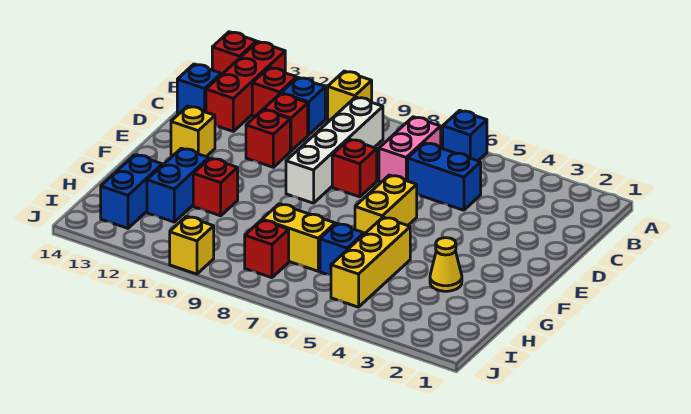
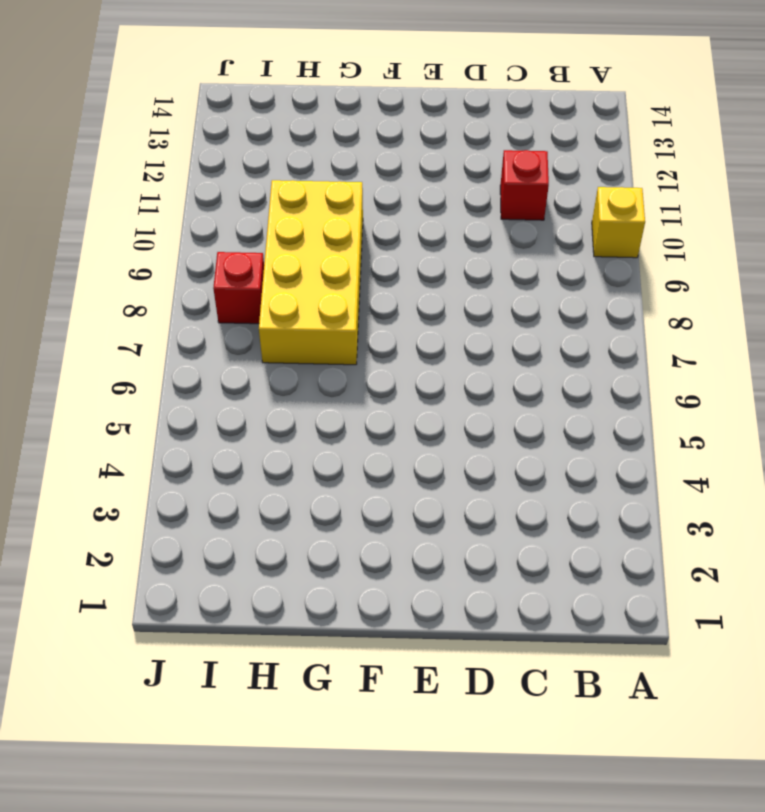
yellow 2x4 brick [259,180,363,365] -> yellow 1x2 brick [262,204,335,271]
none -> blue 1x1 brick [443,110,487,161]
none -> red 1x3 brick [206,42,285,131]
none -> red 1x1 brick [212,32,256,75]

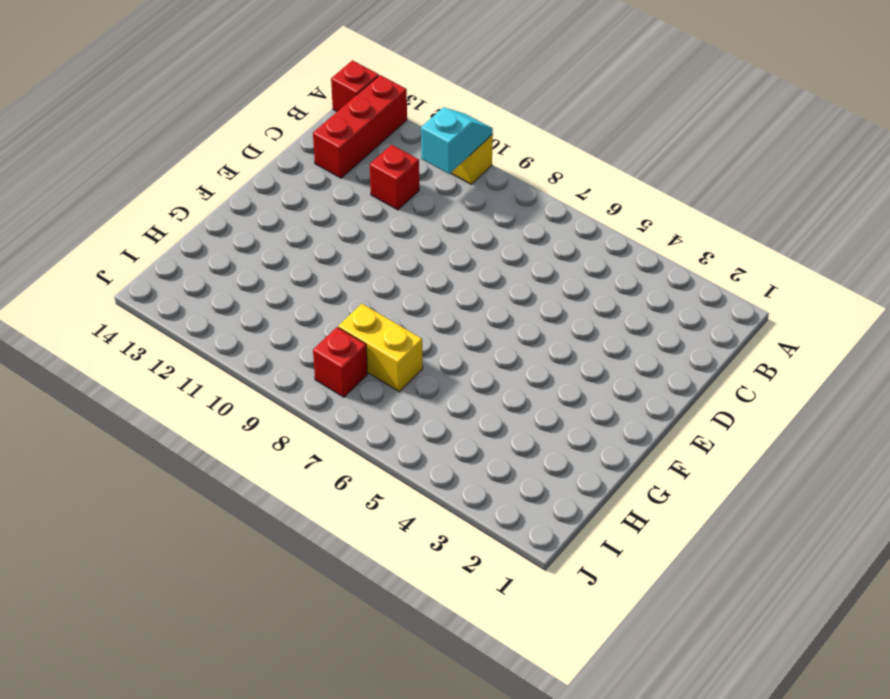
cyan 1x2 slope [421,107,493,174] -> none
none -> blue 1x1 brick [443,110,487,161]
none -> pink 1x2 brick [379,117,441,182]
none -> white 1x4 brick [286,97,383,203]

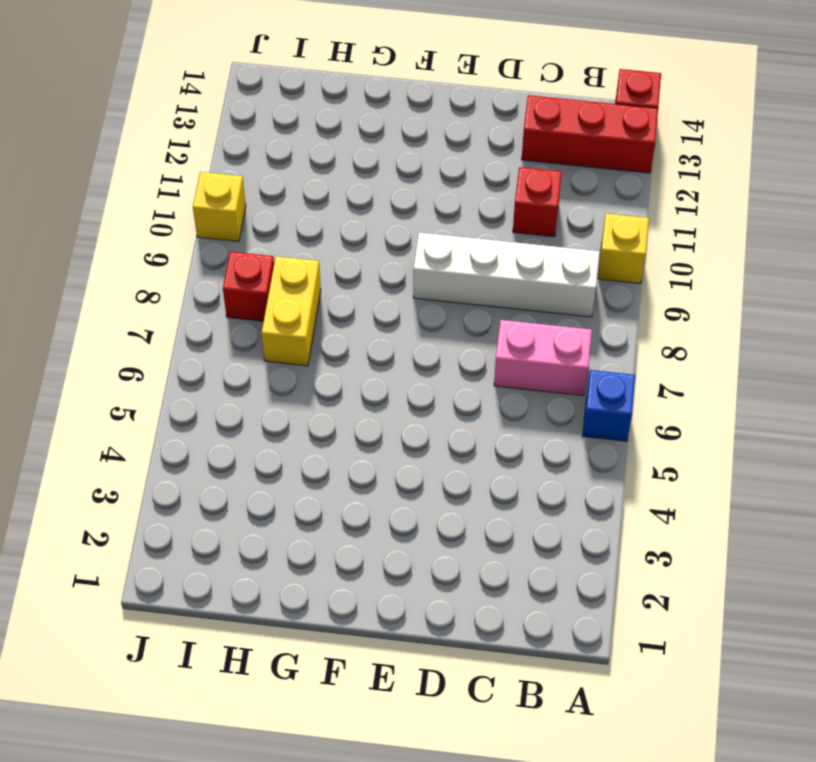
none -> blue 1x1 brick [281,77,325,135]
none -> red 1x1 brick [252,68,297,117]
none -> blue 1x2 brick [408,143,481,210]

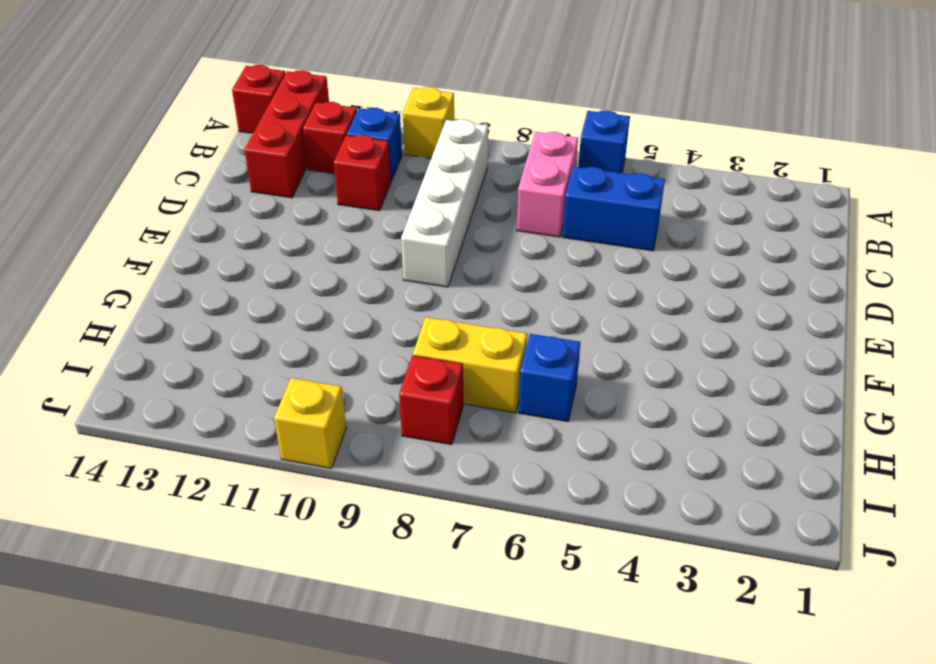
none -> blue 1x1 brick [177,64,221,113]
none -> red 1x1 brick [332,139,377,197]
none -> red 1x1 brick [246,110,290,167]

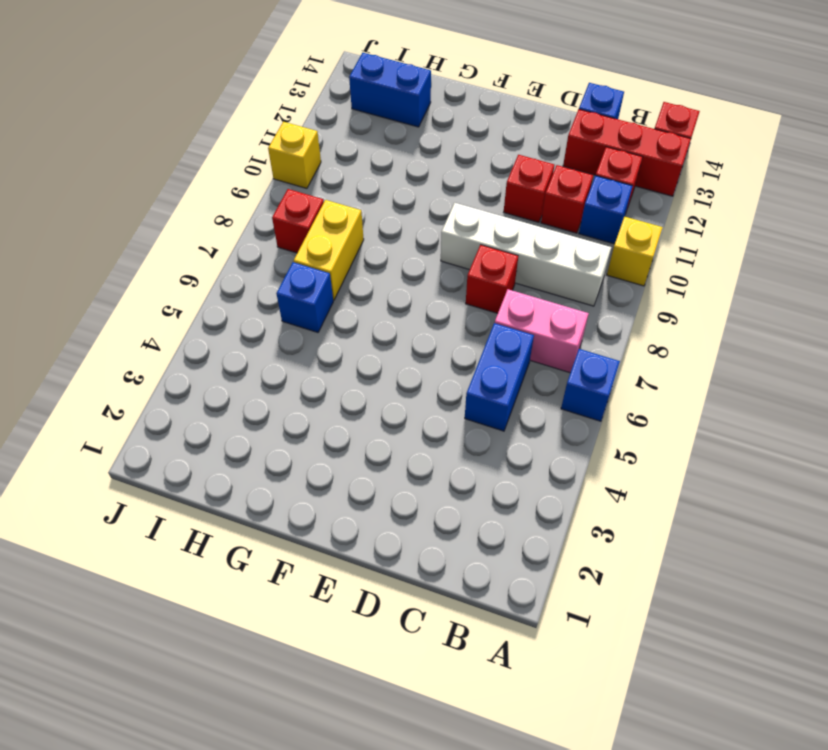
none -> yellow 1x2 brick [355,175,417,234]
none -> yellow 1x1 brick [171,106,215,156]
none -> yellow 1x1 cone [430,238,462,291]

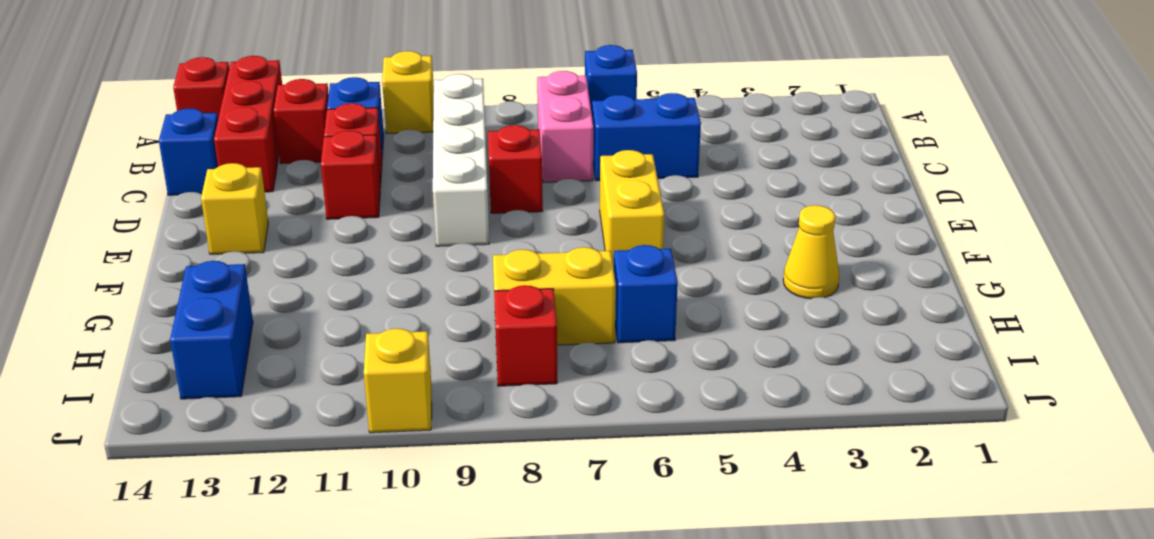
none -> yellow 1x3 brick [331,217,410,307]
none -> red 1x1 brick [193,158,238,216]
none -> blue 1x2 brick [147,148,209,222]

